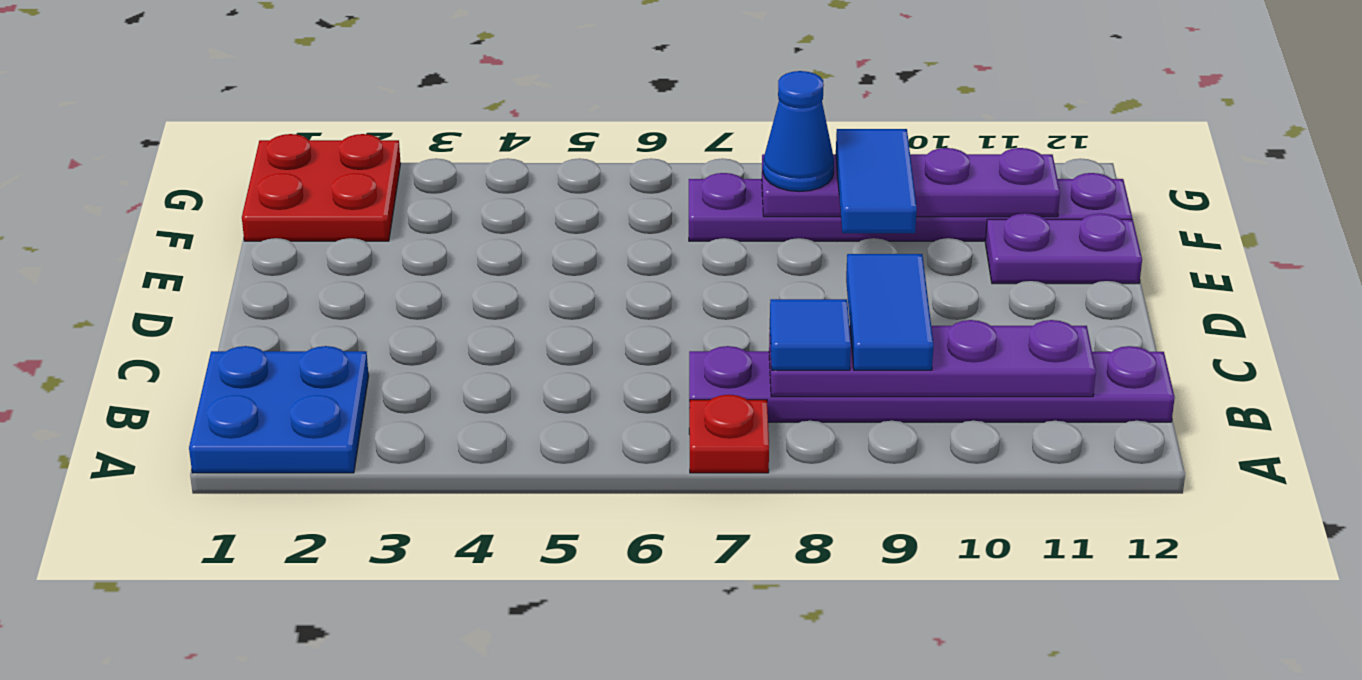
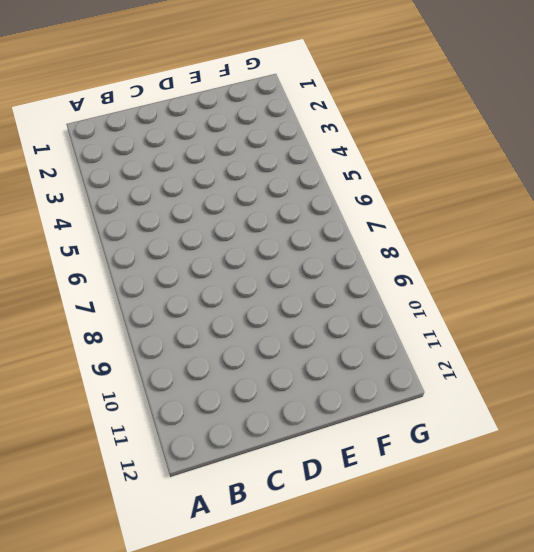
none -> blue 2x2 plate [189,346,369,473]
none -> red 1x1 plate [689,395,769,473]
none -> purple 1x6 plate [689,346,1175,422]

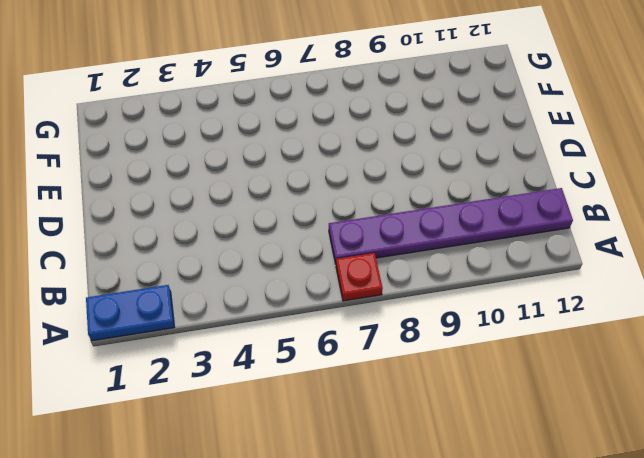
blue 1x2 plate [86,285,174,341] -> blue 2x2 plate [189,346,369,473]
none -> purple 1x2 plate [985,213,1142,284]
none -> red 2x2 plate [242,134,401,241]
none -> purple 1x6 plate [689,173,1132,241]

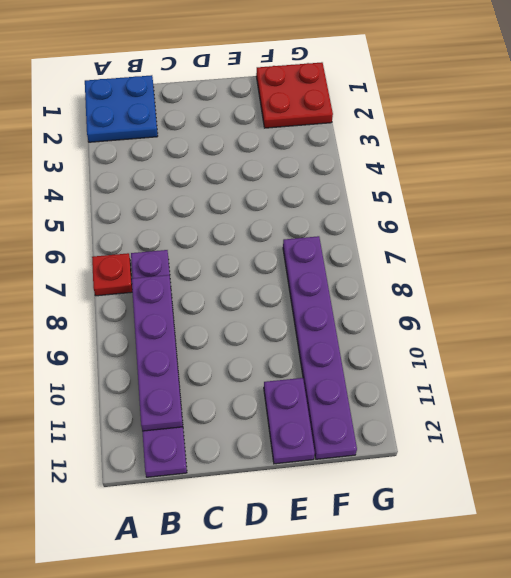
none -> purple 1x4 plate [762,148,1060,217]
none -> blue 1x1 tile [770,299,851,370]
none -> blue 1x2 tile [846,254,934,370]

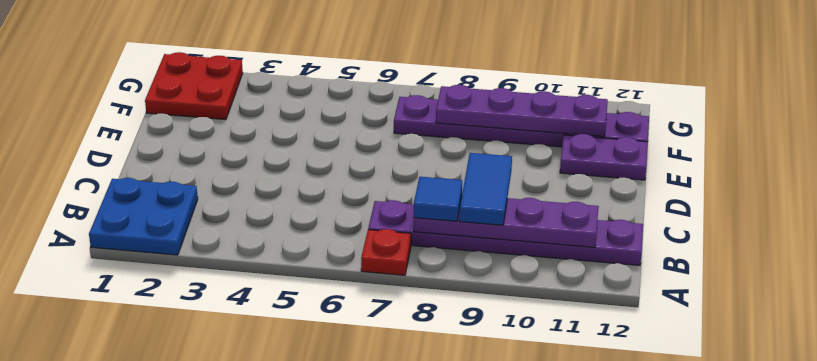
none -> blue 1x2 tile [836,129,917,233]
none -> blue 1x1 cone [763,71,834,192]

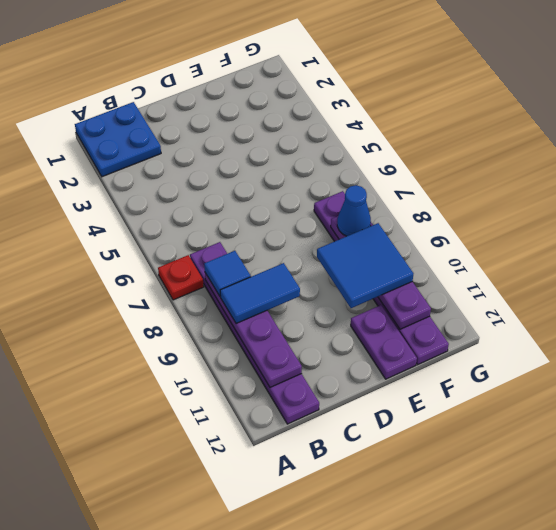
blue 2x2 tile [317,223,413,308] -> blue 1x2 tile [836,129,917,233]
none -> red 2x2 plate [242,134,401,241]

